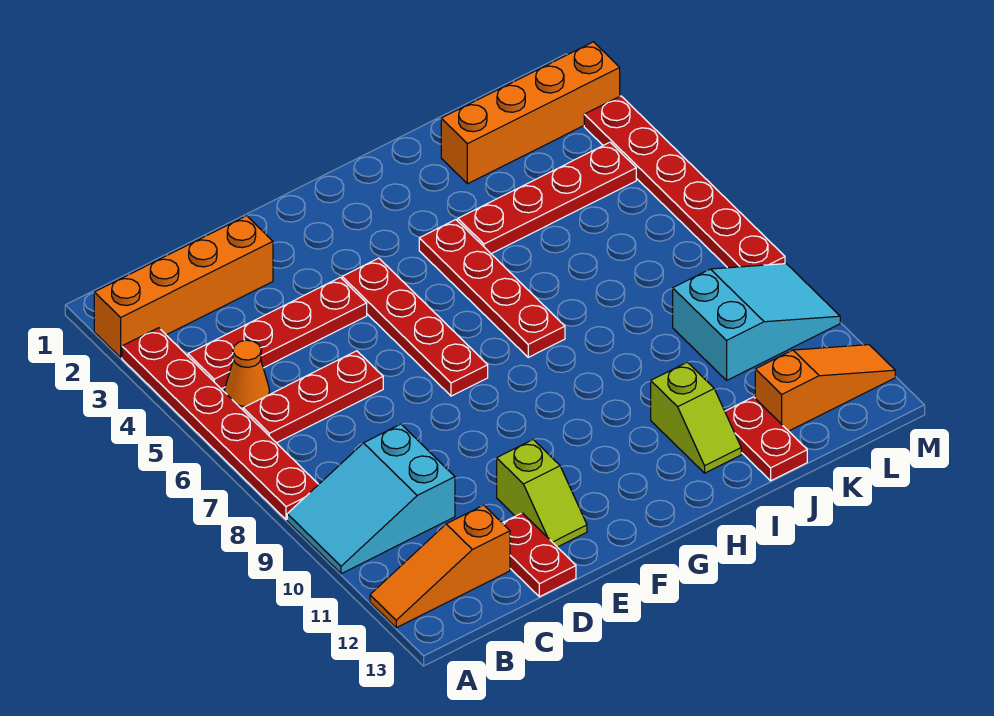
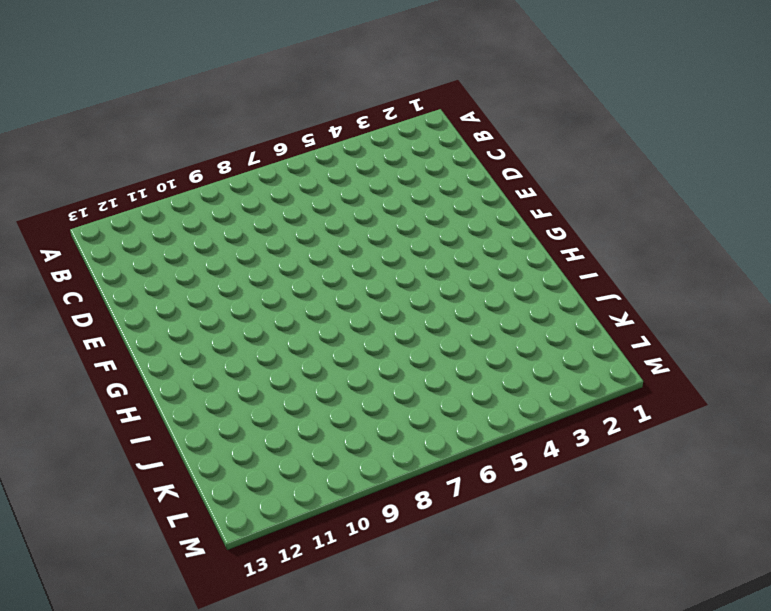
none -> orange 1x4 brick [94,216,273,357]
none -> red 1x6 plate [122,328,319,520]
none -> cyan 2x3 slope [287,424,455,574]

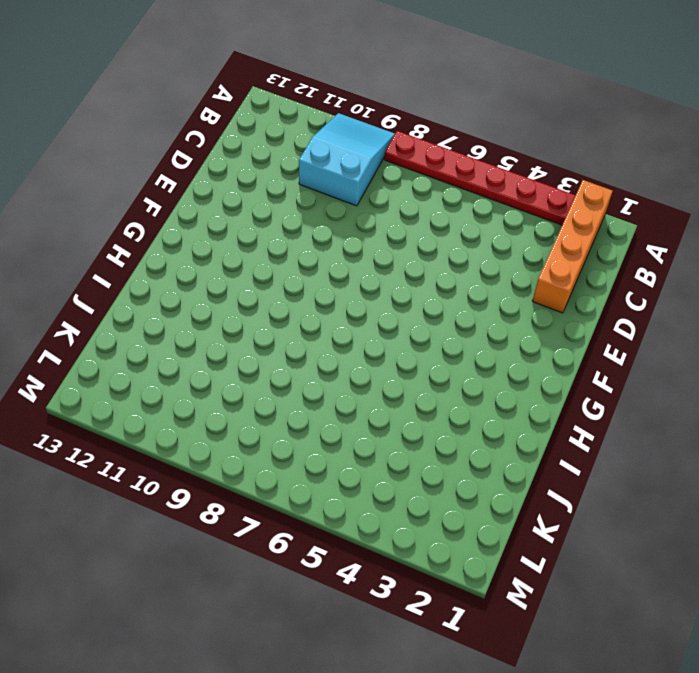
none -> orange 1x3 slope [370,505,510,628]
none -> red 1x4 plate [188,277,367,389]
none -> orange 1x1 cone [225,340,270,410]

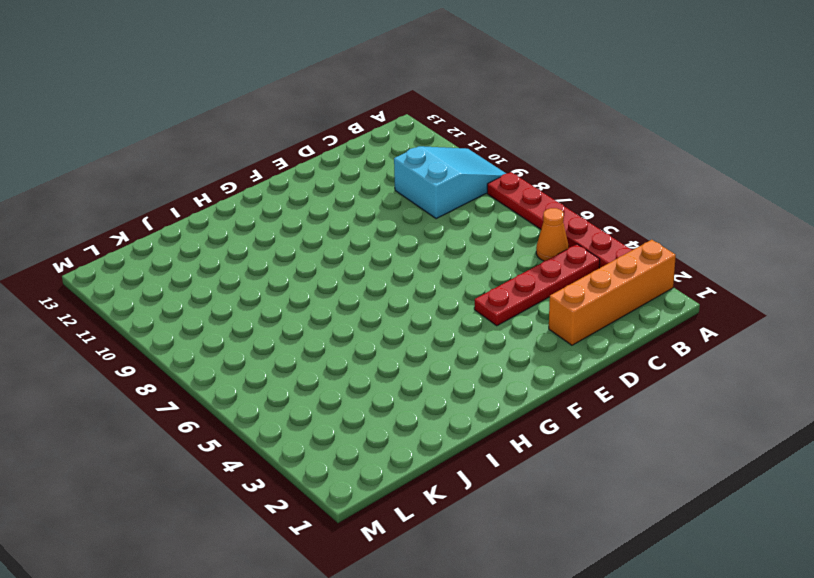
none -> orange 1x3 slope [370,505,510,628]
none -> red 1x3 plate [243,351,383,443]
none -> red 1x2 plate [503,513,576,597]

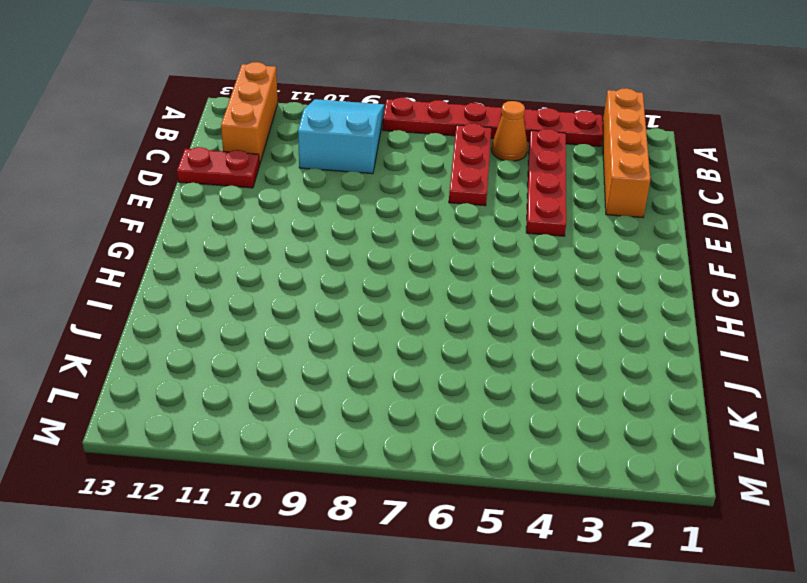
orange 1x3 brick [221,62,278,165] -> orange 1x3 slope [370,505,510,628]
none -> lime 1x2 slope [497,440,587,547]
none -> red 1x4 plate [342,258,488,396]
none -> red 1x4 plate [419,220,565,357]

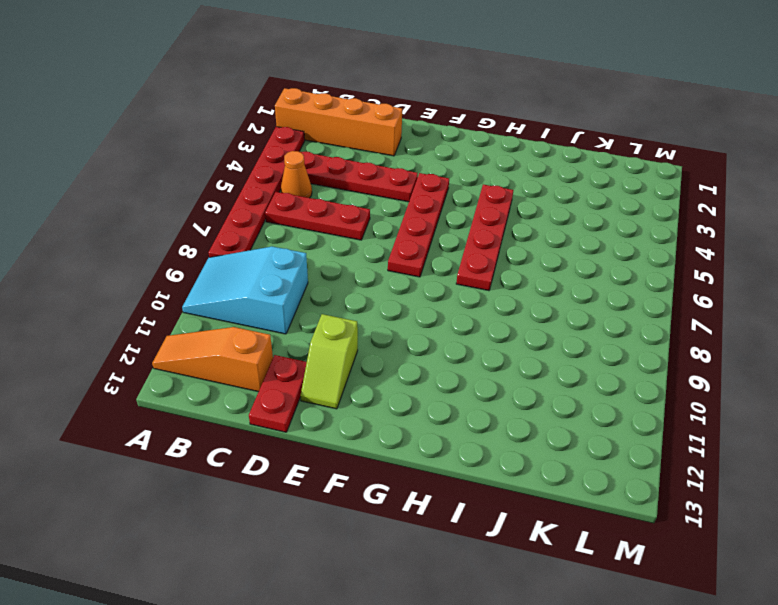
none -> red 1x4 plate [458,142,636,254]
none -> lime 1x2 slope [651,362,741,473]
none -> orange 1x4 brick [441,42,620,184]

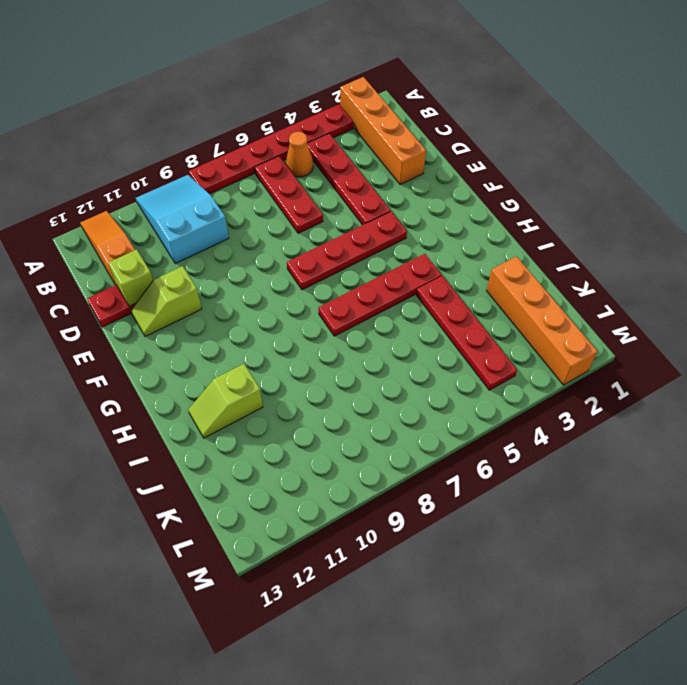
lime 1x1 brick [109,249,153,306] -> none
none -> red 1x2 plate [725,397,807,481]
none -> cyan 2x3 slope [673,264,840,380]
none -> orange 1x3 slope [755,345,895,431]

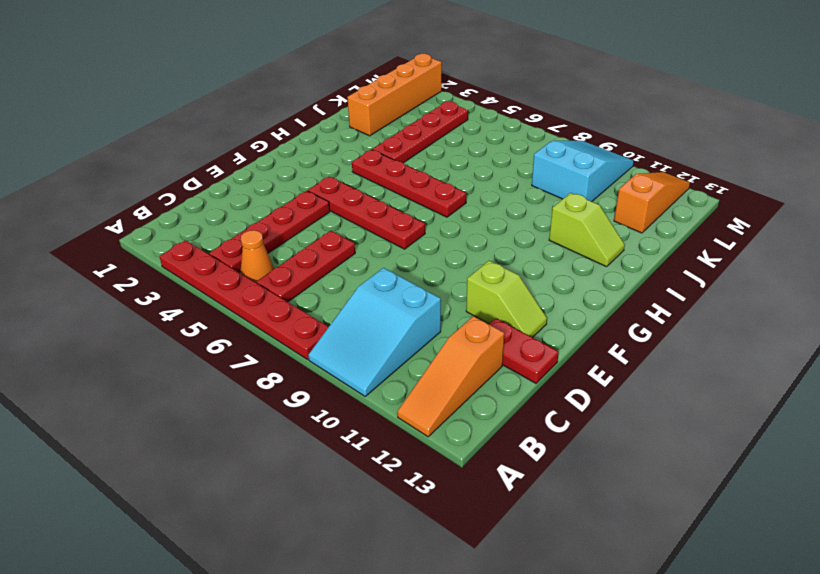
none -> orange 1x4 brick [94,216,273,357]
none -> red 1x2 plate [725,397,807,481]
none -> red 1x6 plate [584,96,785,268]

